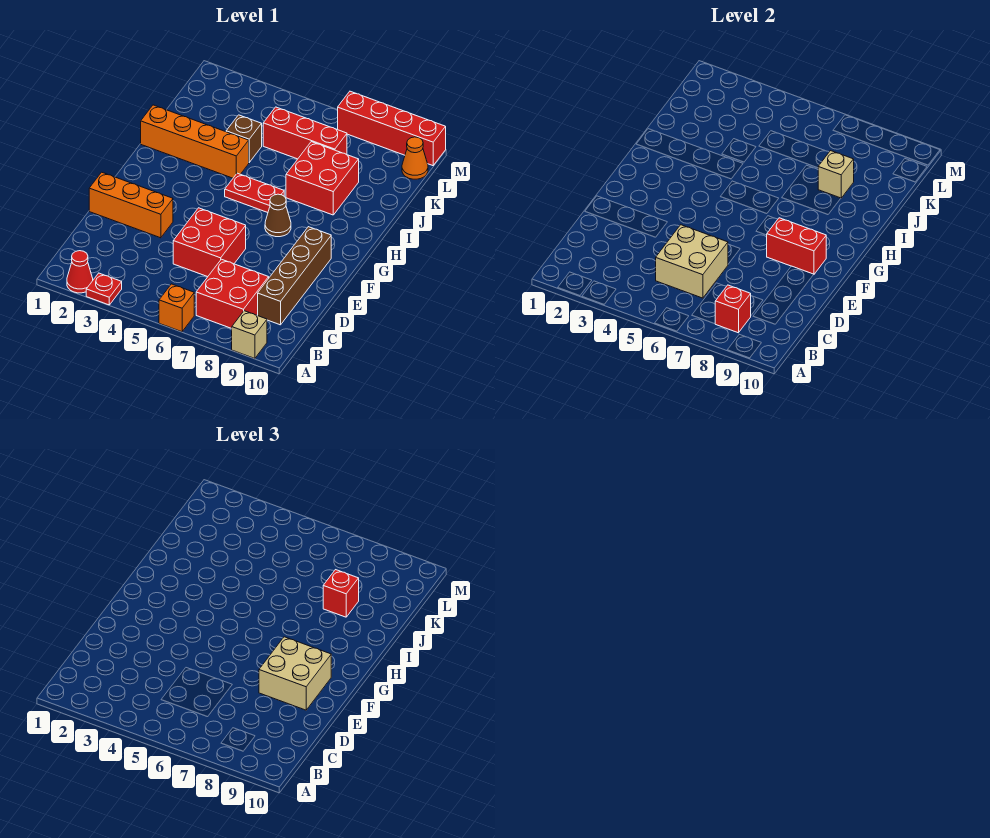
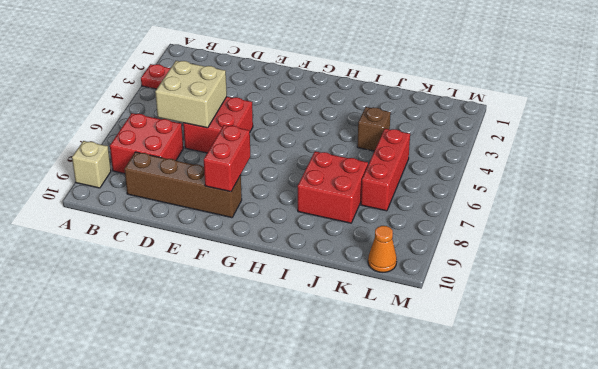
none -> red 1x1 cone [67,251,93,293]
none -> orange 1x1 brick [159,284,194,332]
none -> orange 1x3 brick [89,172,173,238]

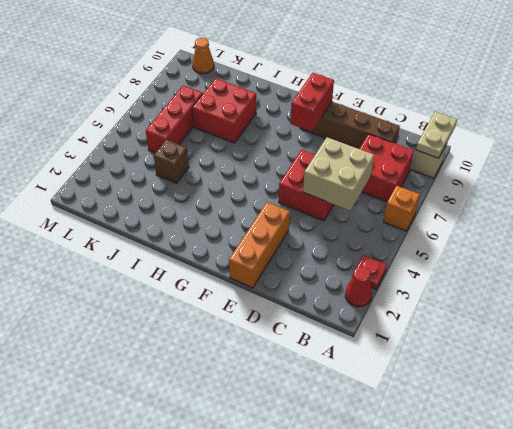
tan 1x2 plate [416,112,457,158] -> none
none -> brown 1x1 cone [265,194,291,237]
none -> red 1x2 plate [225,173,284,213]
none -> orange 1x4 brick [141,105,249,178]

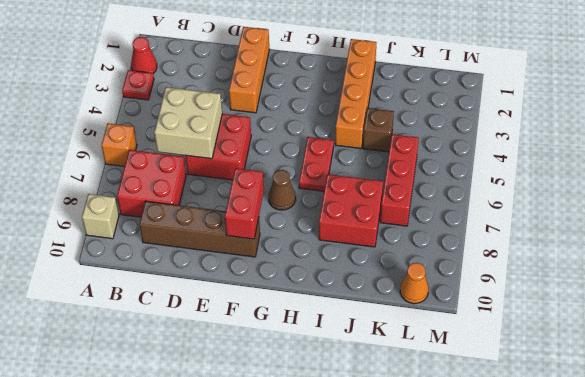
none -> red 1x4 brick [338,91,446,166]
none -> red 1x1 brick [715,285,751,333]
none -> tan 1x1 brick [818,151,854,198]

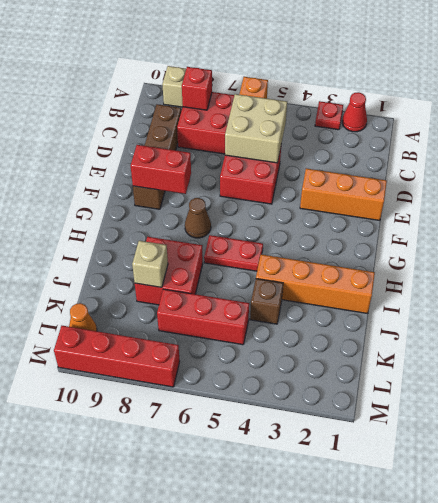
none -> tan 2x2 brick [259,637,331,710]
none -> red 1x1 brick [323,570,359,617]

